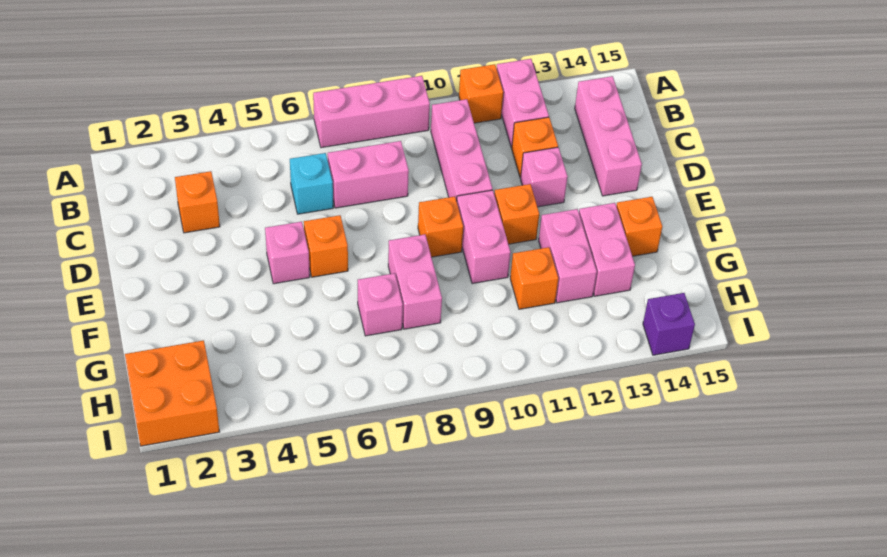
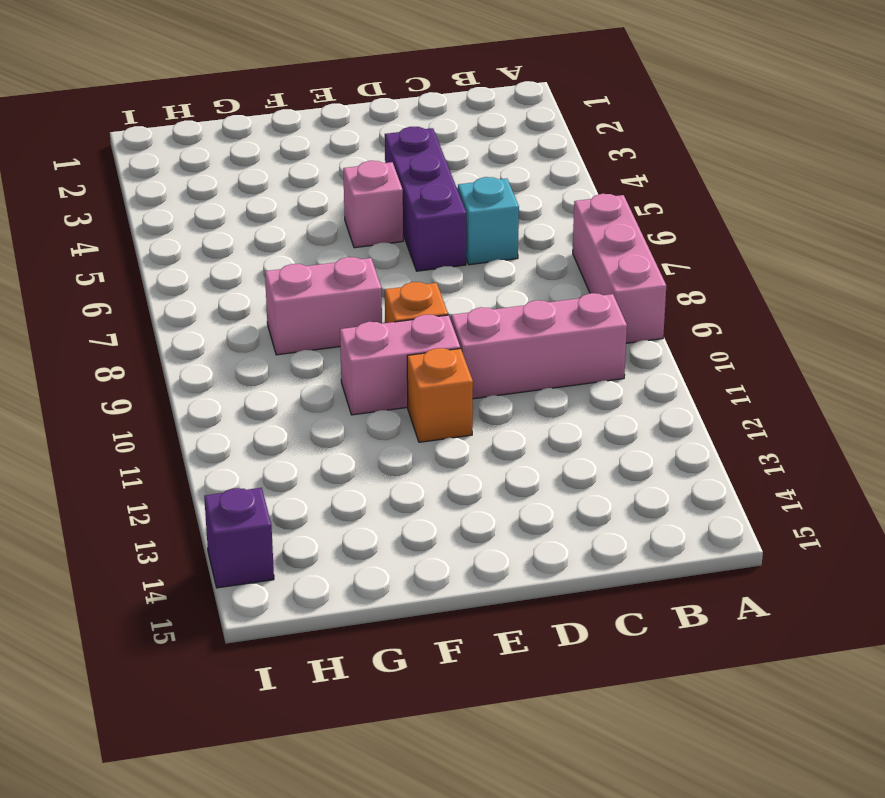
purple 1x3 brick [385,127,466,271] -> none
none -> orange 1x1 brick [459,64,503,123]
none -> pink 1x2 brick [497,59,549,148]
none -> pink 1x3 brick [575,76,642,196]

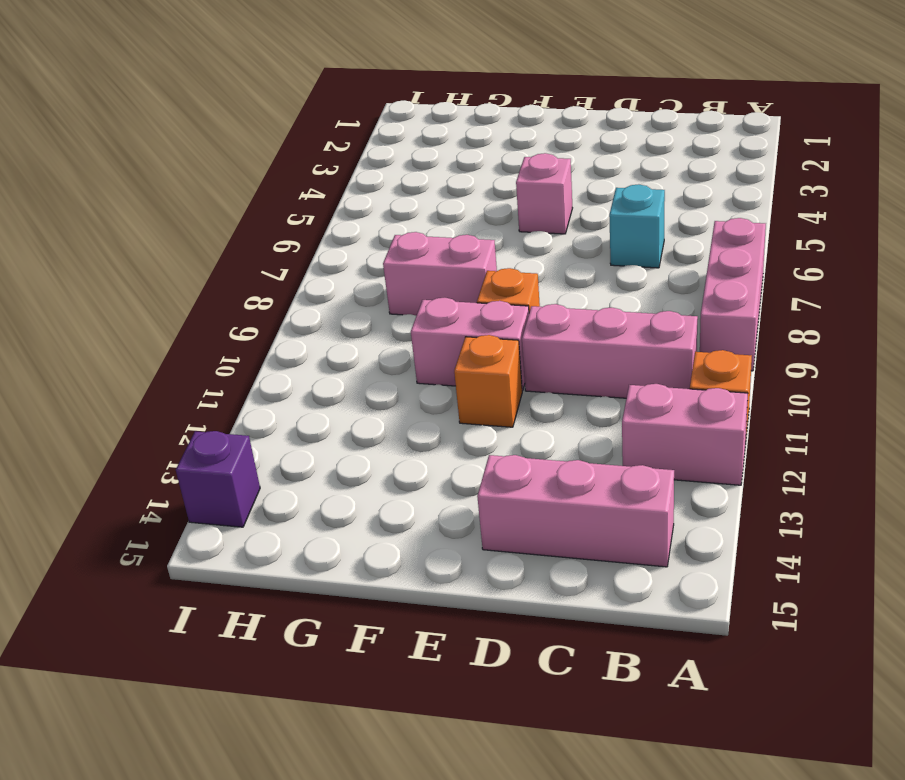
none -> orange 1x1 brick [175,171,220,233]
none -> pink 1x2 brick [328,141,409,208]
none -> orange 1x1 brick [512,117,558,178]

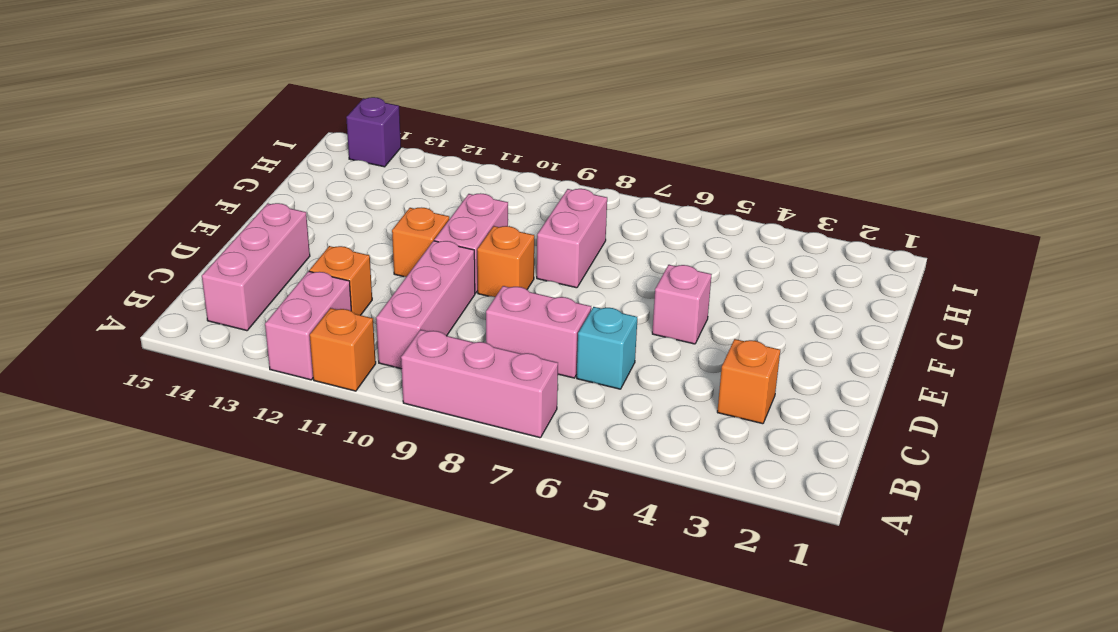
none -> pink 1x1 brick [521,147,568,207]
none -> orange 1x1 brick [304,215,348,277]
none -> pink 1x2 brick [539,209,597,303]

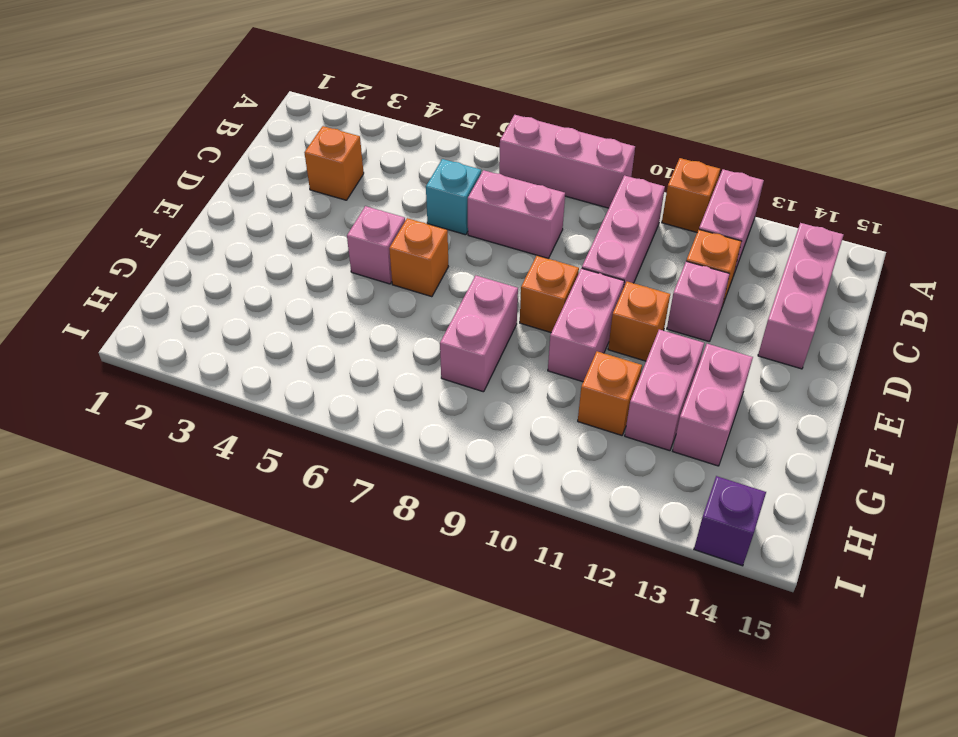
none -> orange 1x1 brick [616,197,662,256]
none -> pink 1x1 brick [358,273,403,336]
none -> orange 2x2 brick [125,340,219,446]

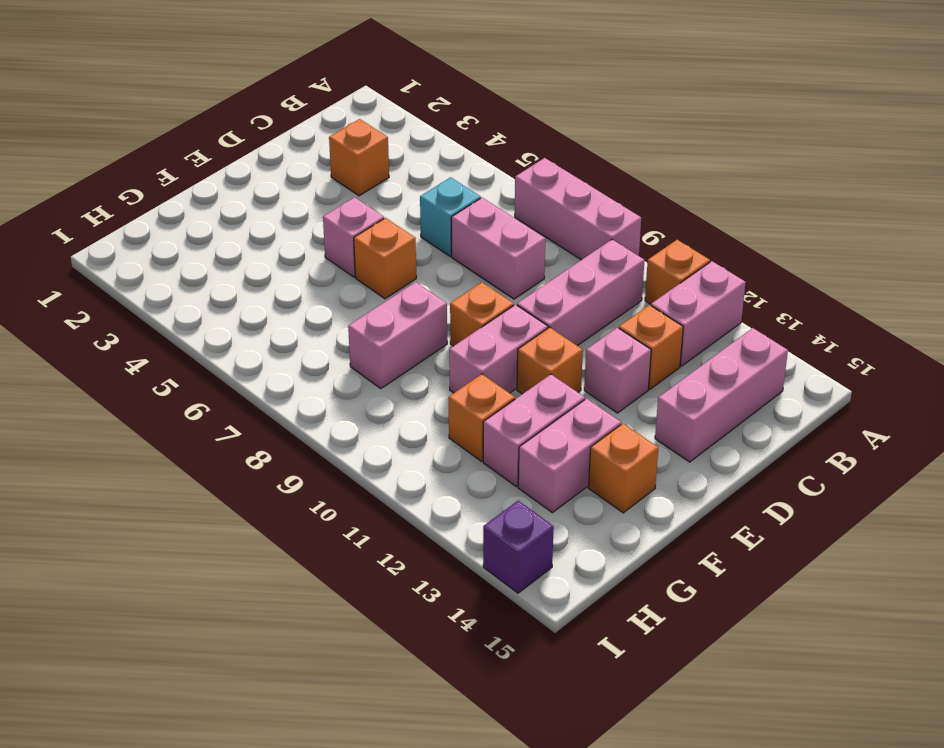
none -> pink 1x1 brick [358,273,403,336]
none -> orange 2x2 brick [125,340,219,446]

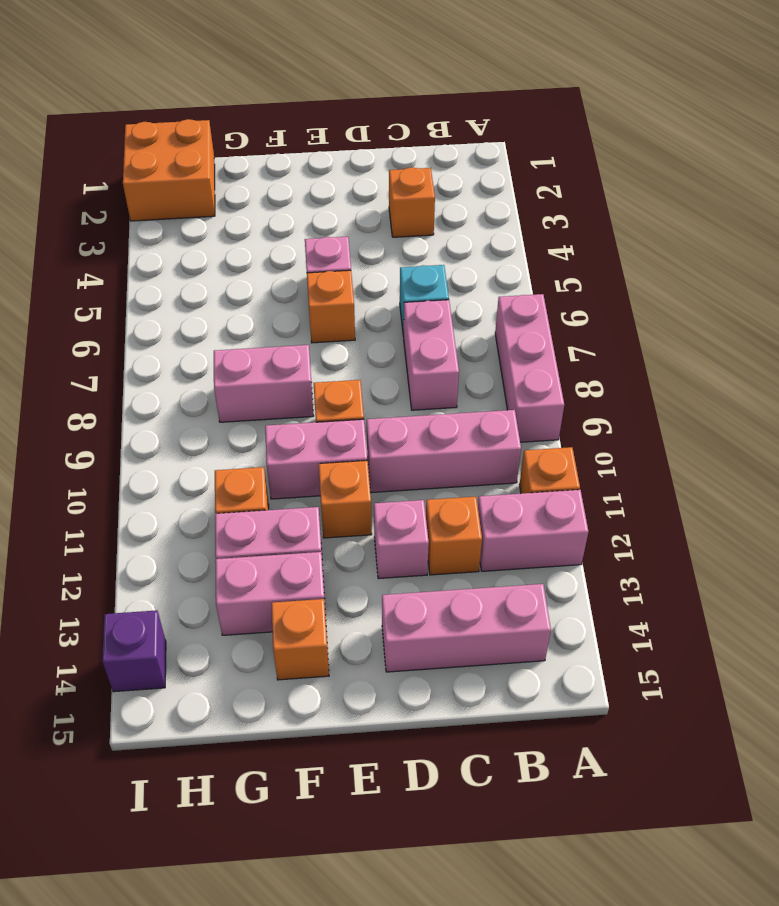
none -> pink 1x1 brick [358,273,403,336]

